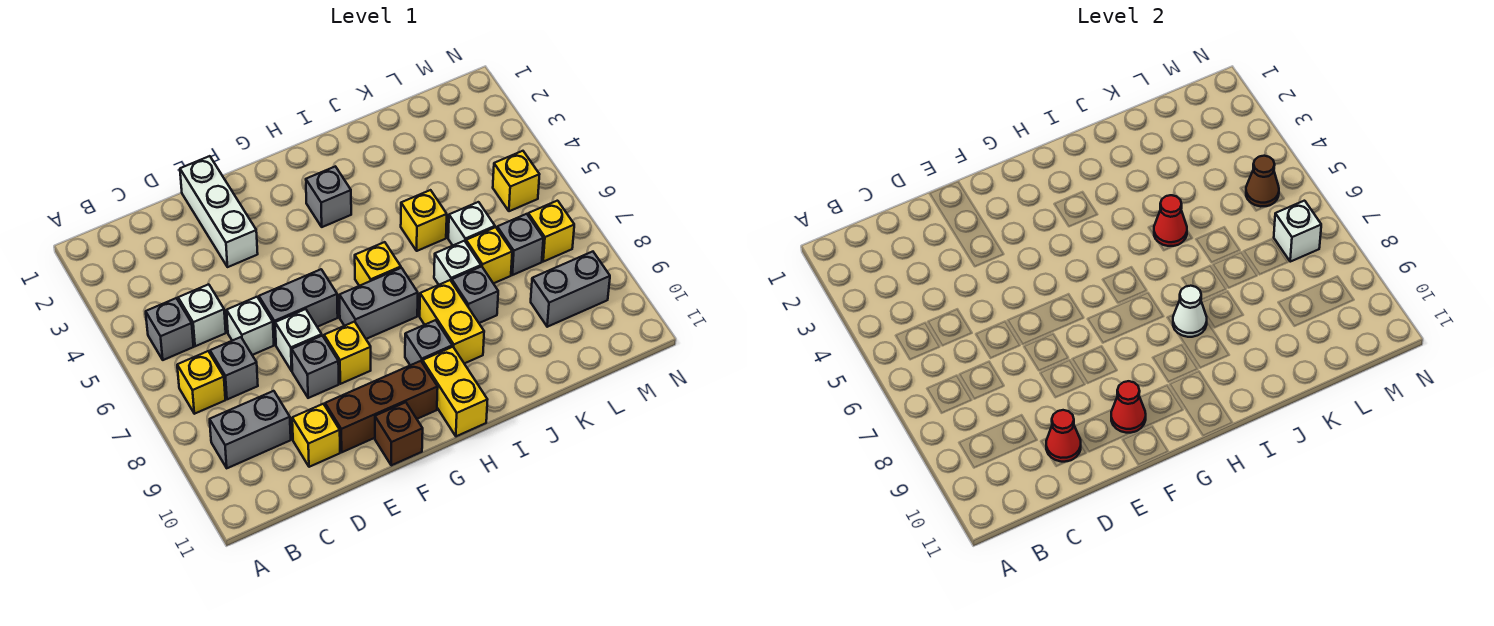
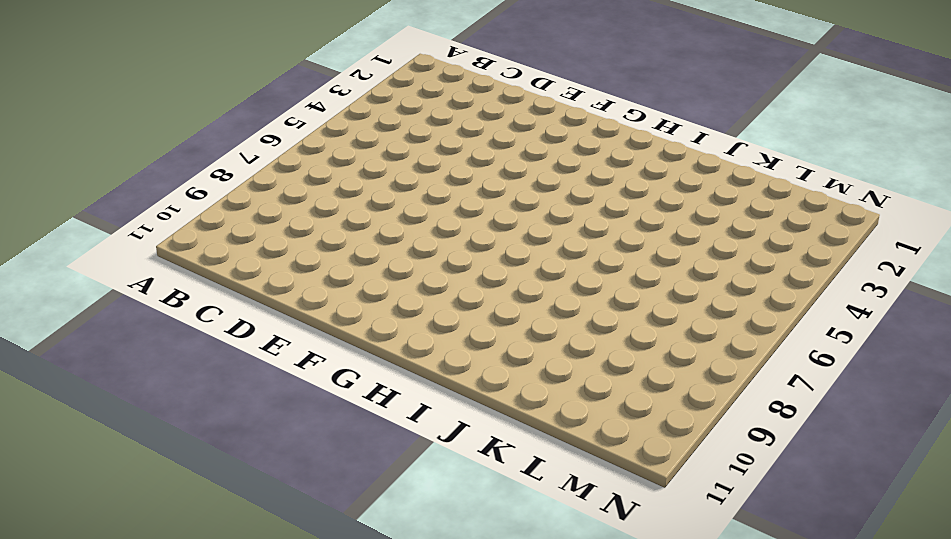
none -> grey 1x1 brick [146,298,194,360]
none -> yellow 1x1 brick [177,351,225,414]
none -> grey 1x2 brick [210,391,291,468]
none -> white 1x1 brick [178,284,226,346]

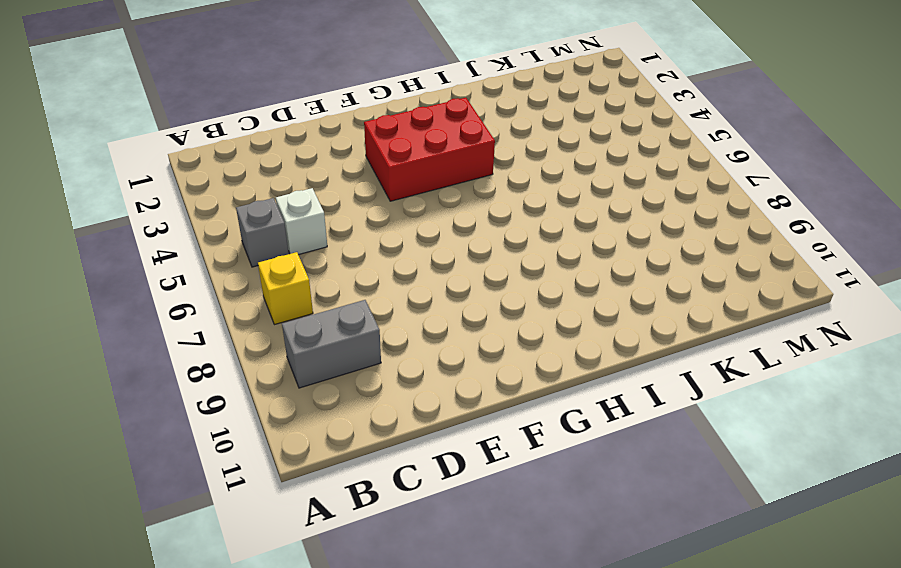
red 2x3 brick [364,98,495,201] -> grey 1x1 brick [306,166,351,227]
none -> grey 1x1 brick [210,337,258,399]
none -> white 1x1 brick [227,297,274,355]
none -> yellow 1x1 brick [292,404,340,467]
none -> white 1x3 brick [180,156,258,267]

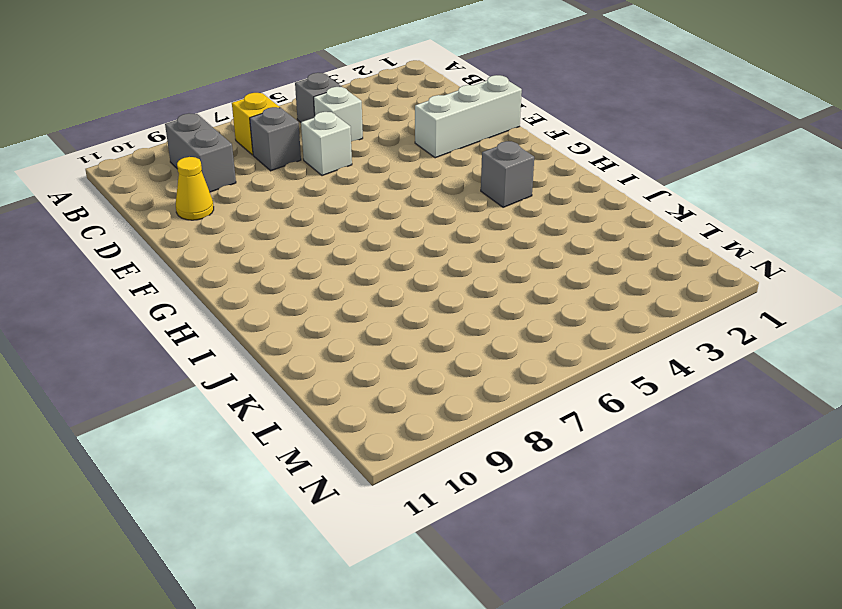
yellow 1x1 cone [176,157,214,220] -> yellow 1x1 brick [292,404,340,467]
none -> grey 1x2 brick [259,269,338,345]
none -> white 1x1 brick [275,309,322,371]
none -> grey 1x1 brick [292,336,339,398]
none -> brown 1x3 brick [325,361,438,452]

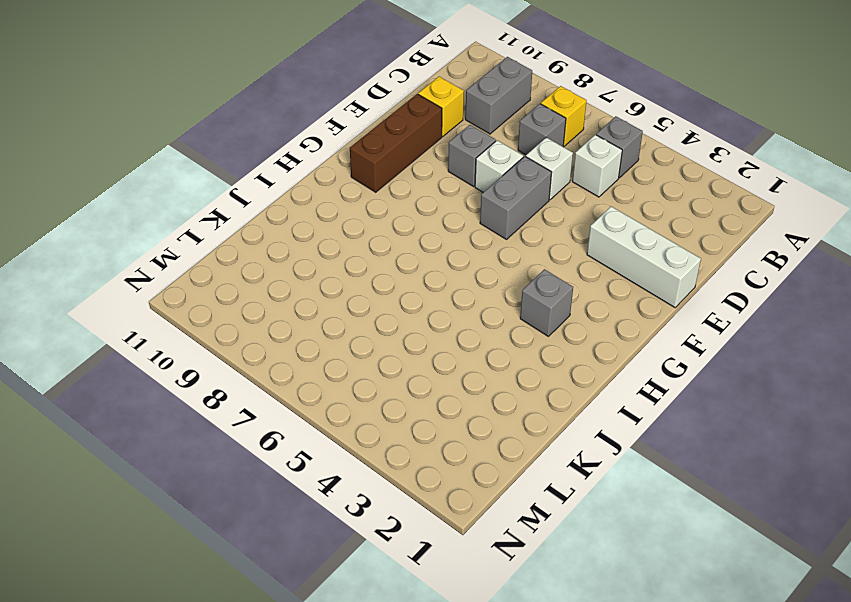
none -> yellow 1x1 brick [324,322,371,384]
none -> brown 1x1 brick [375,402,423,465]
none -> grey 1x2 brick [340,268,418,339]
none -> yellow 1x1 brick [355,242,401,286]

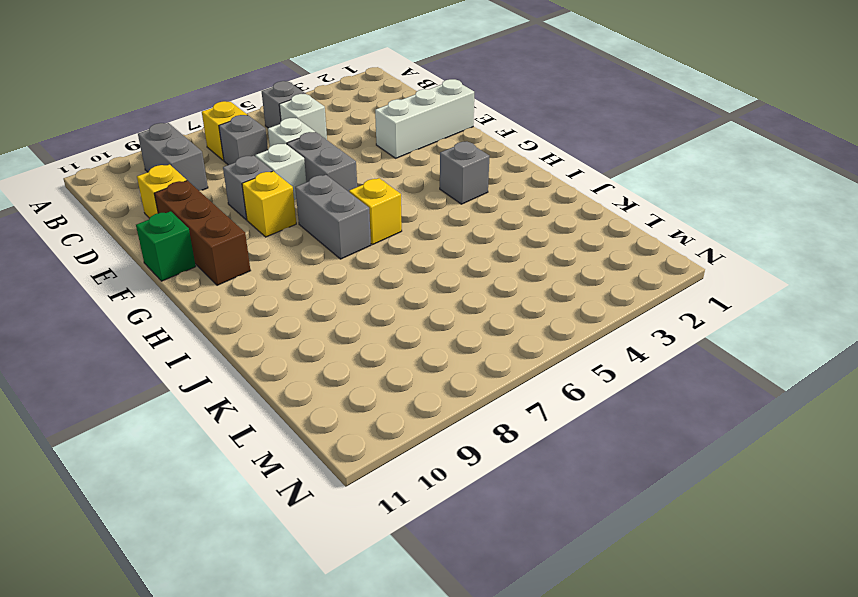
green 1x1 brick [136,211,196,281] -> brown 1x1 brick [375,402,423,465]
none -> grey 1x1 brick [405,320,452,365]
none -> yellow 1x2 brick [423,347,488,436]
none -> yellow 1x2 brick [420,280,484,364]
none -> yellow 1x1 brick [401,190,447,251]

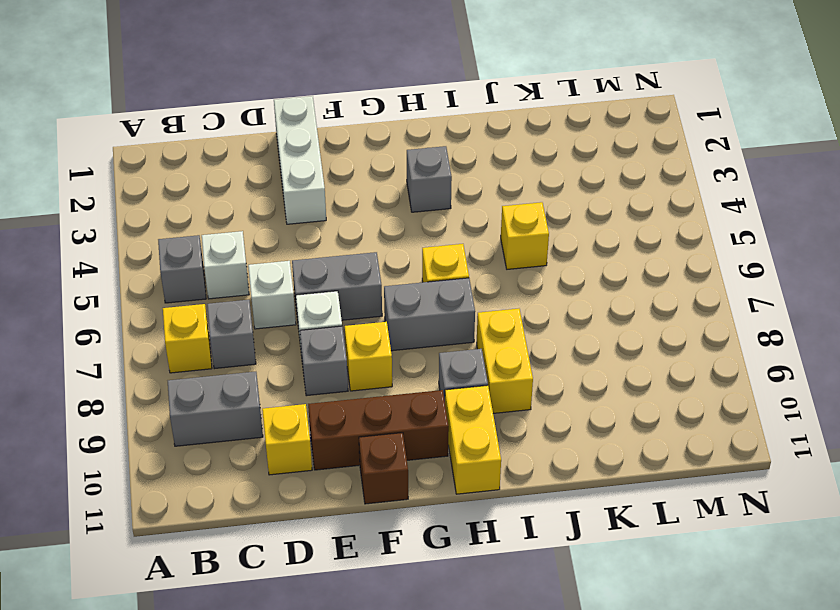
none -> white 1x1 brick [434,241,481,285]
none -> grey 1x1 brick [452,266,498,323]
none -> white 1x1 brick [448,202,495,245]
none -> yellow 1x1 brick [466,227,512,284]

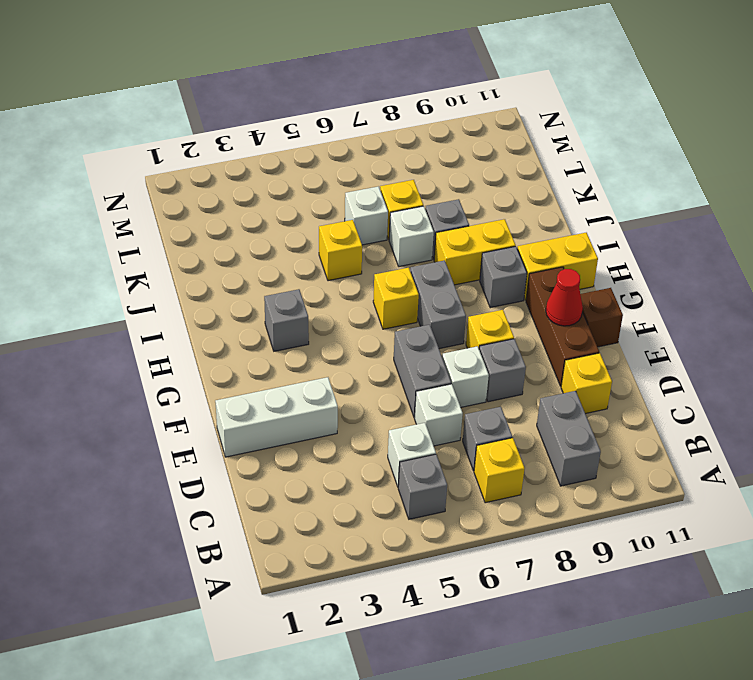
none -> grey 1x1 brick [497,214,543,275]
none -> grey 1x2 brick [531,252,610,327]
none -> yellow 1x1 brick [493,151,539,211]
none -> yellow 1x1 brick [528,201,574,262]

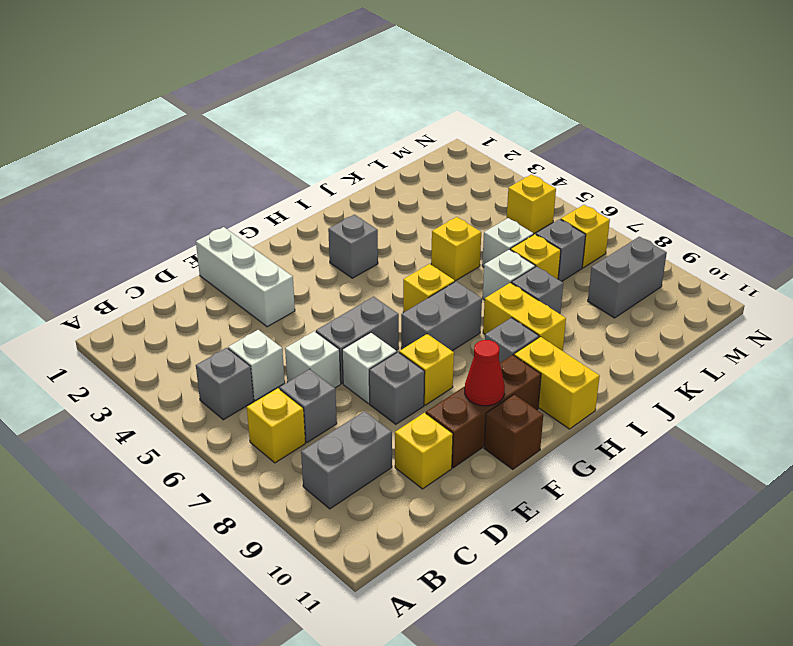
none -> red 1x1 cone [1046,410,1081,462]
none -> white 1x1 cone [1173,286,1207,337]
none -> red 1x1 cone [1154,195,1187,246]
none -> brown 1x1 cone [1246,156,1279,206]

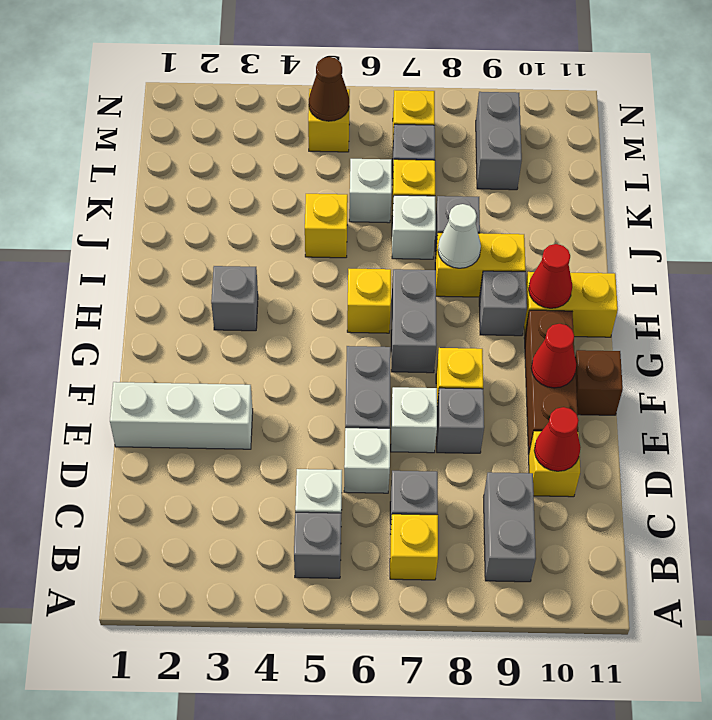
red 1x1 cone [529,244,572,308] -> red 1x1 cone moved to [1154,195,1187,246]
none -> white 1x1 brick [1274,201,1321,262]

